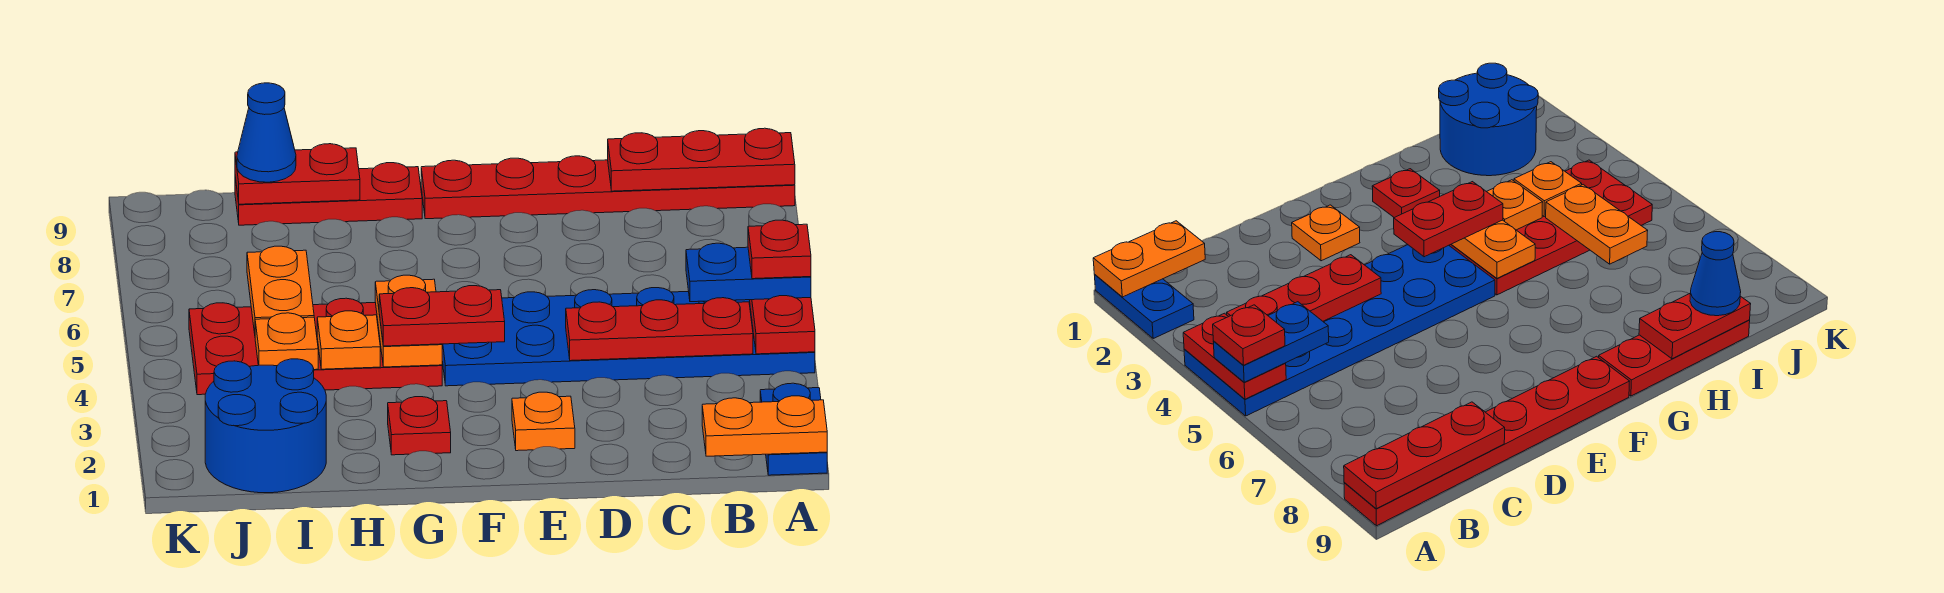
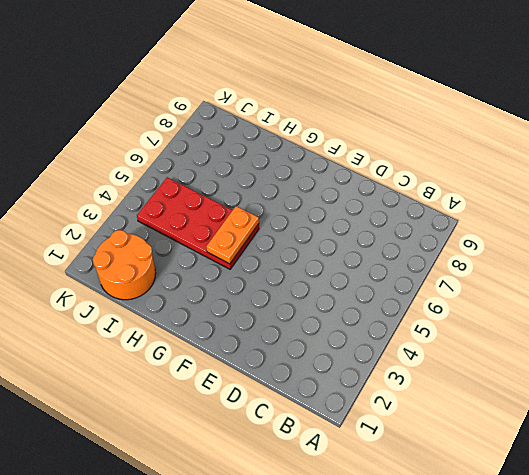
orange 2x2 round brick [93,230,156,300] -> blue 2x2 round brick [205,359,326,493]
none -> blue 1x2 plate [760,383,827,475]
none -> blue 2x6 plate [442,288,815,386]
none -> red 1x6 plate [421,156,795,219]

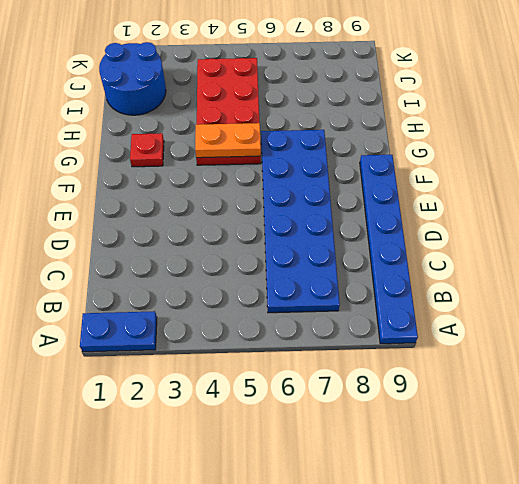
blue 1x6 plate [360,155,418,344] -> red 1x6 plate [421,156,795,219]
blue 2x6 plate [261,130,340,313] -> blue 2x6 plate moved to [442,288,815,386]
none -> orange 1x1 plate [512,392,575,451]
none -> red 1x3 plate [235,163,422,225]
none -> orange 1x2 plate [702,396,827,456]

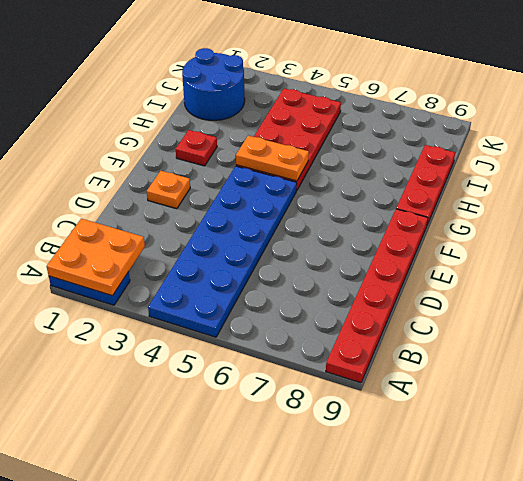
orange 2x2 plate [46,219,145,296] -> orange 1x2 plate [702,396,827,456]
none -> red 1x2 plate [750,296,815,354]
none -> red 1x3 plate [608,128,795,191]
none -> red 1x3 plate [566,298,753,361]

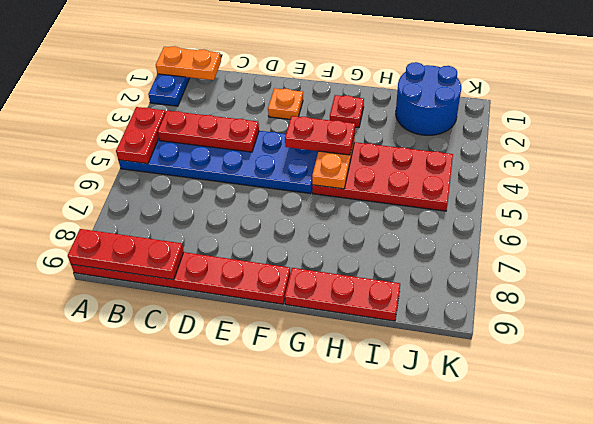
none -> orange 1x1 plate [317,311,380,369]
none -> red 1x2 plate [235,144,360,204]
none -> orange 1x1 plate [255,313,318,370]

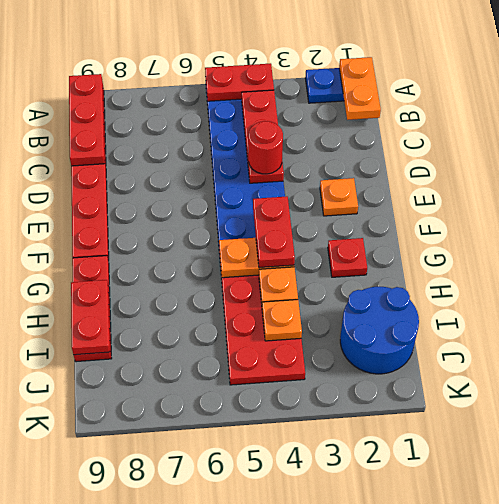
red 1x1 round brick [248,121,283,174] -> none
none -> orange 1x2 plate [247,246,314,333]
none -> blue 1x2 plate [686,243,811,302]
none -> blue 1x1 cone [237,83,296,182]

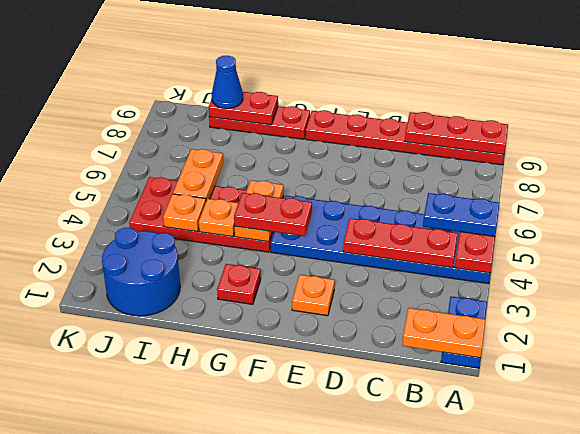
none -> red 1x1 plate [748,220,811,279]

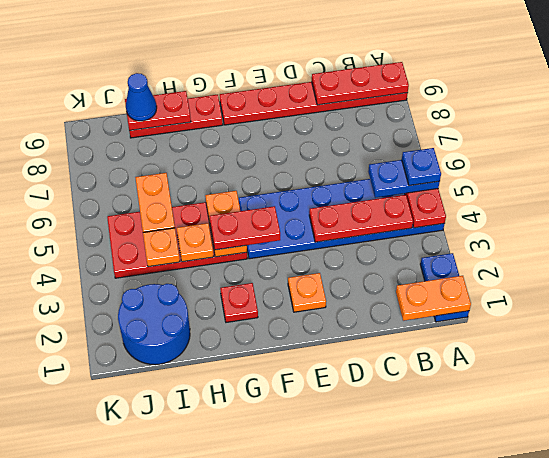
blue 1x1 plate [402,148,441,186] -> red 1x1 plate [748,220,811,279]

